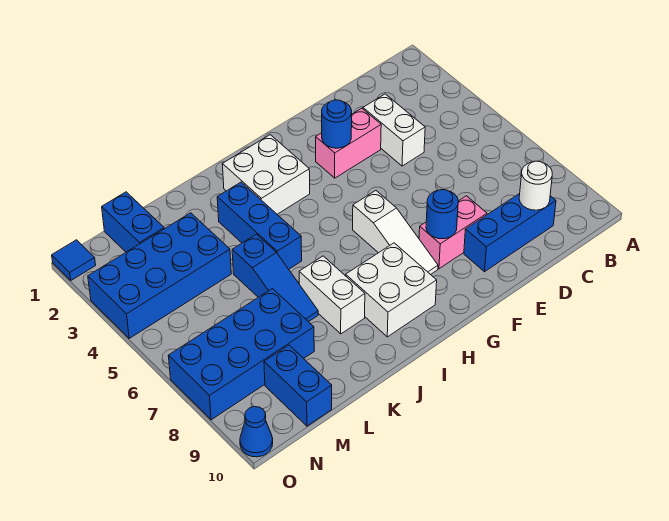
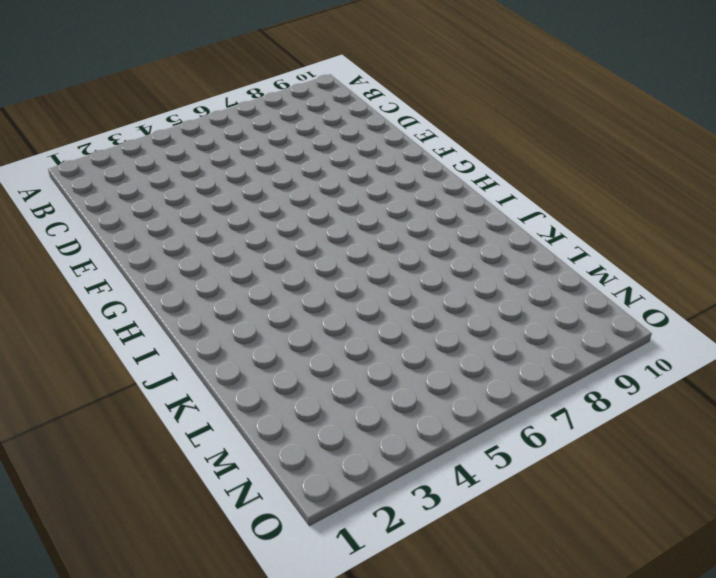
none -> blue 1x3 brick [464,193,556,272]
none -> white 1x2 brick [363,94,425,166]
none -> pink 1x2 brick [316,108,381,178]

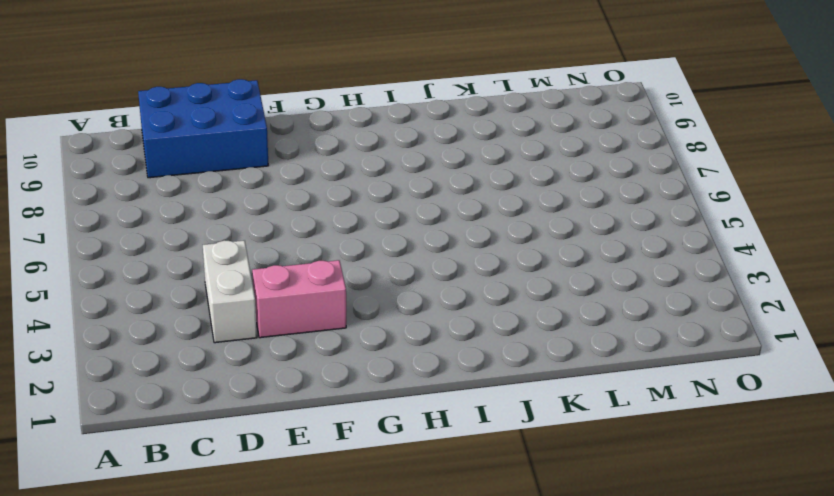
blue 2x3 brick [138,79,269,178] -> blue 1x3 brick [464,193,556,272]
none -> pink 1x2 brick [419,196,487,269]
none -> white 1x3 slope [353,191,438,275]
none -> white 2x2 brick [223,135,310,214]

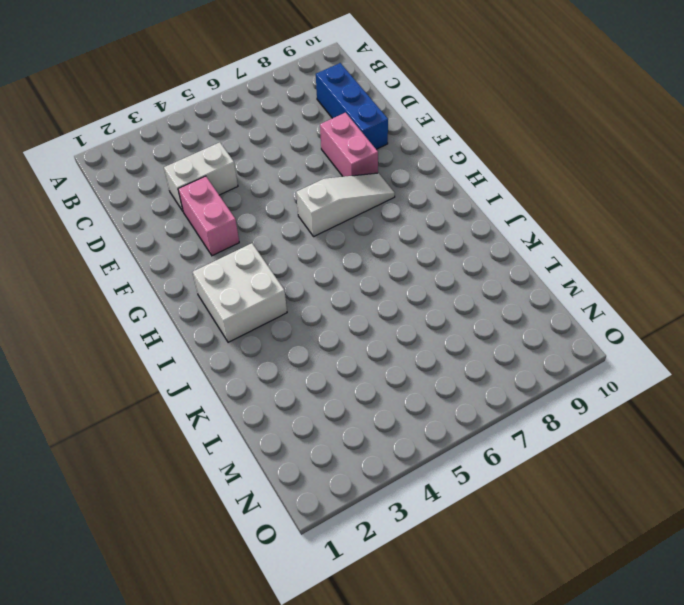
none -> white 2x2 brick [346,243,437,337]
none -> blue 1x3 brick [217,182,302,269]
none -> white 1x2 brick [299,256,365,334]

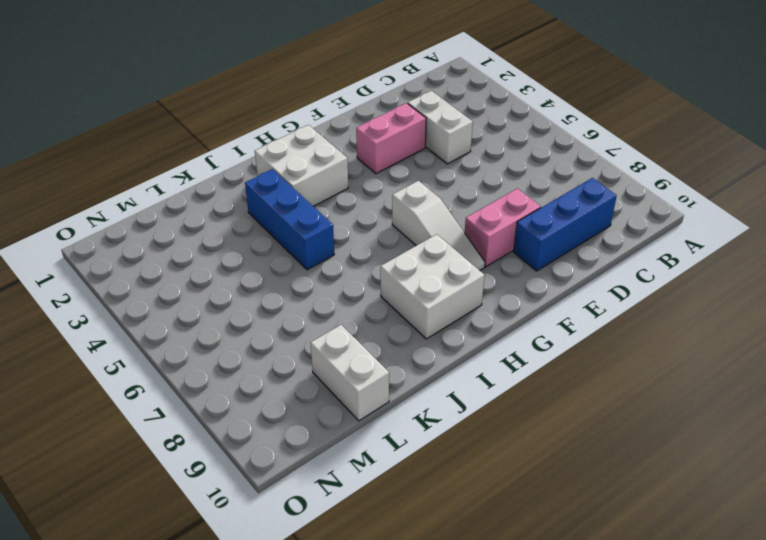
white 1x2 brick [311,325,389,421] -> white 1x2 brick moved to [299,256,365,334]
none -> blue 1x3 slope [232,234,318,322]
none -> blue 2x4 brick [88,213,231,338]
none -> blue 2x4 brick [168,289,314,420]

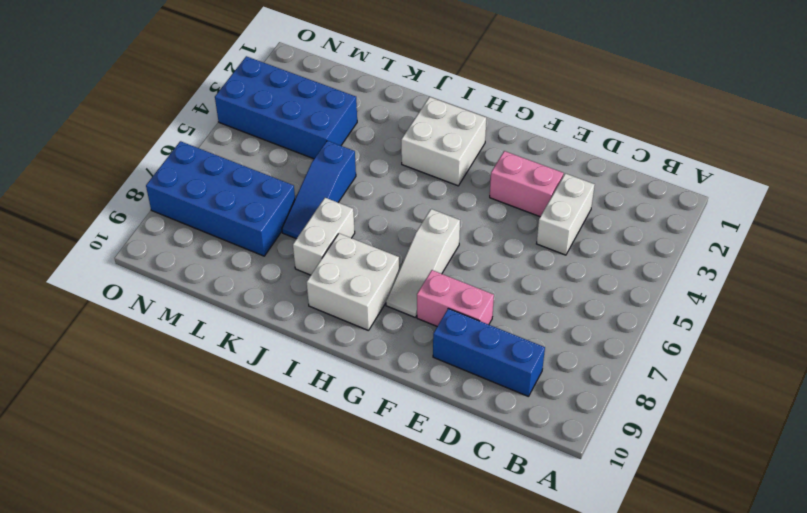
none -> blue 1x3 brick [217,182,302,269]
none -> blue 1x2 brick [102,192,164,252]
none -> blue 1x2 brick [264,345,332,426]

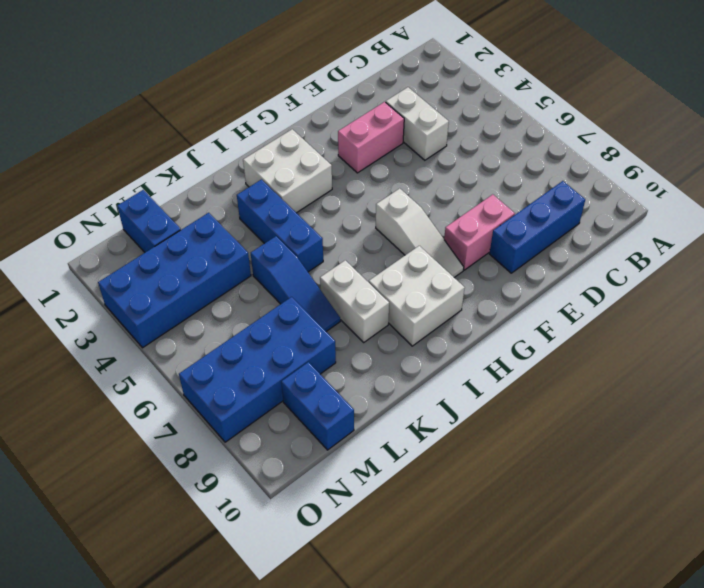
none -> blue 1x1 tile [52,240,96,280]
none -> blue 1x1 cone [240,407,273,457]
none -> white 1x1 round brick [519,161,552,210]

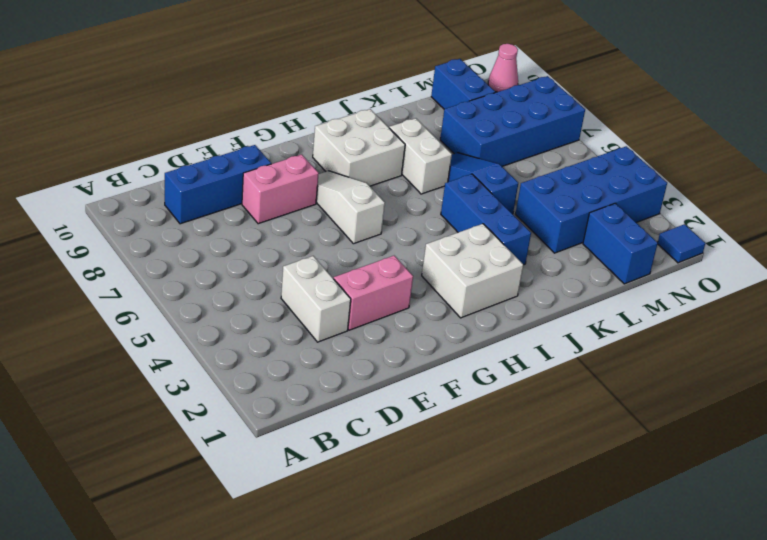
pink 1x1 cone [488,44,518,92] -> blue 1x1 cone [240,407,273,457]
none -> white 1x1 round brick [519,161,552,210]
none -> blue 1x1 round brick [322,100,352,148]
none -> blue 1x1 round brick [426,190,458,239]

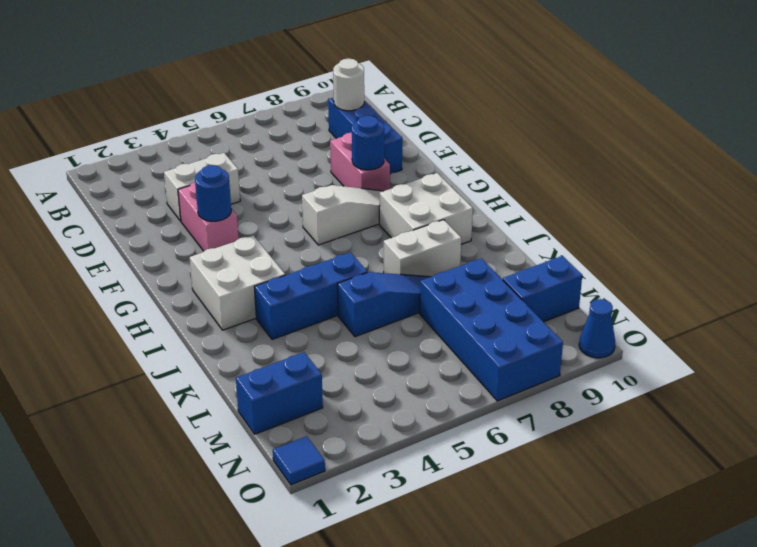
none -> blue 2x4 brick [88,213,231,338]

